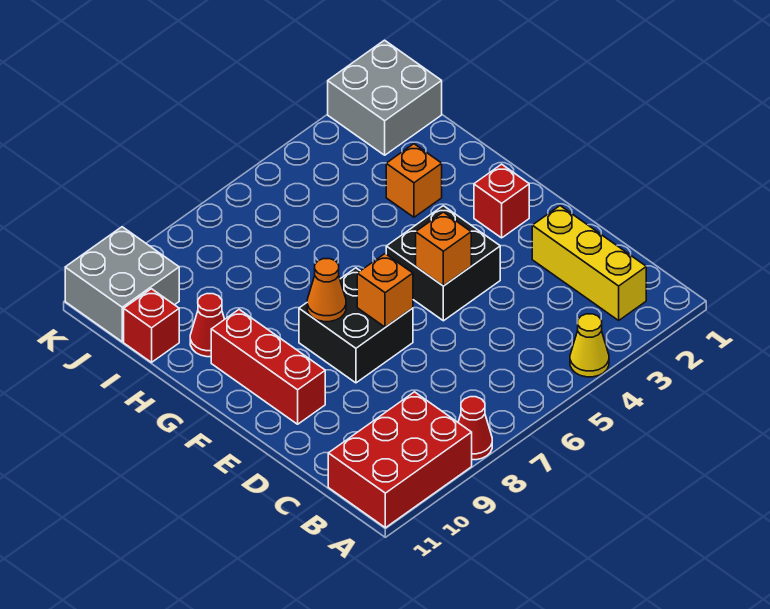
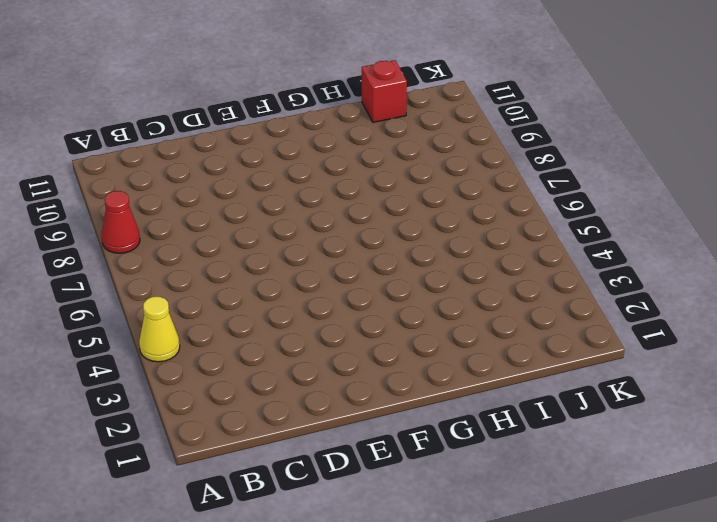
none -> red 2x3 brick [328,392,472,528]
none -> yellow 1x3 brick [532,206,646,320]
none -> black 2x2 brick [386,206,500,321]

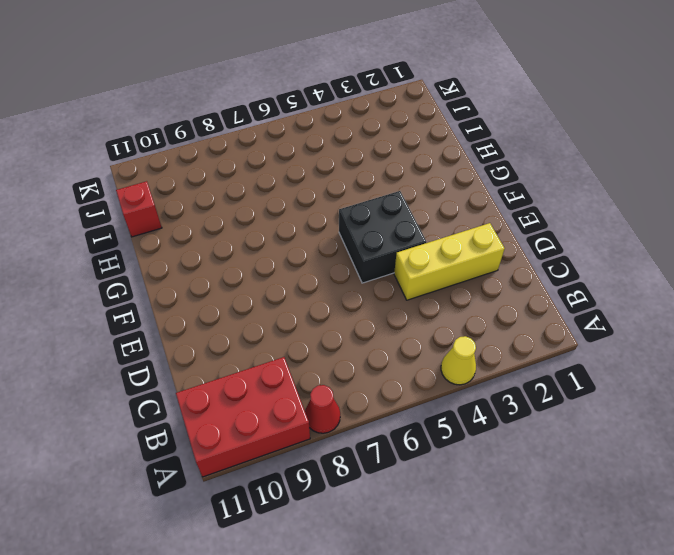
yellow 1x3 brick [394,223,505,300] -> yellow 1x3 brick turned to [532,206,646,320]
none -> black 2x2 brick [299,268,413,383]
none -> red 1x3 brick [211,310,325,424]
none -> red 1x1 brick [474,164,529,238]

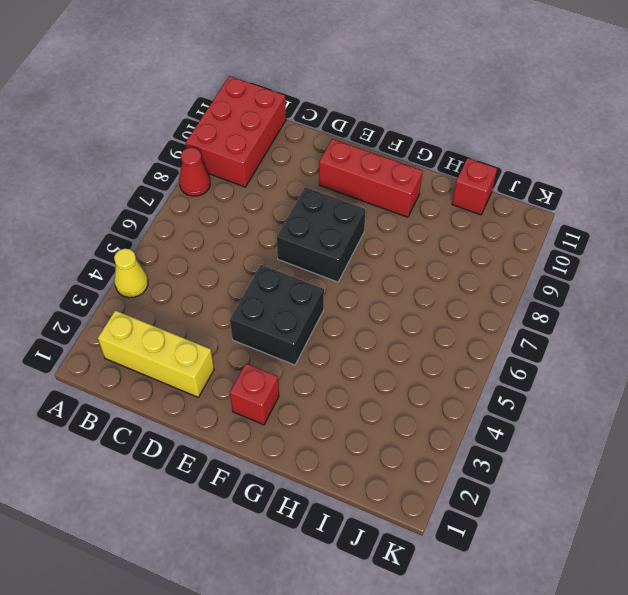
none -> orange 1x1 brick [386,144,442,217]
none -> red 1x1 cone [190,294,225,357]
none -> grey 2x2 brick [328,40,442,155]

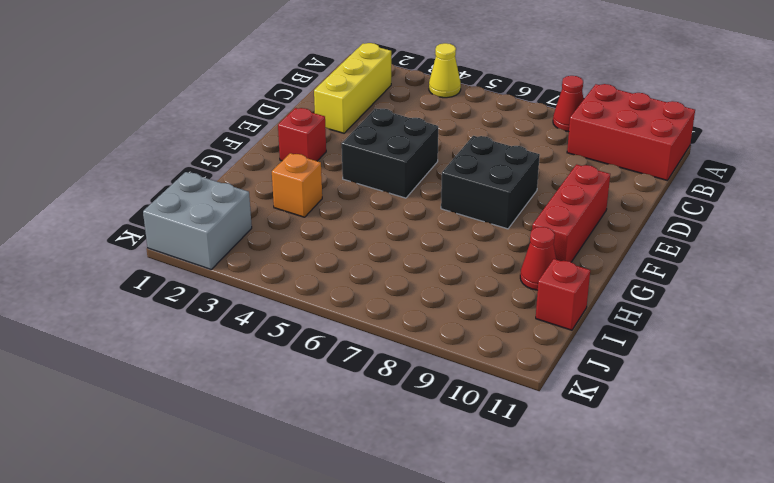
none -> grey 2x2 brick [65,227,179,342]
none -> orange 1x1 brick [416,212,471,286]
none -> orange 1x1 brick [357,254,413,327]

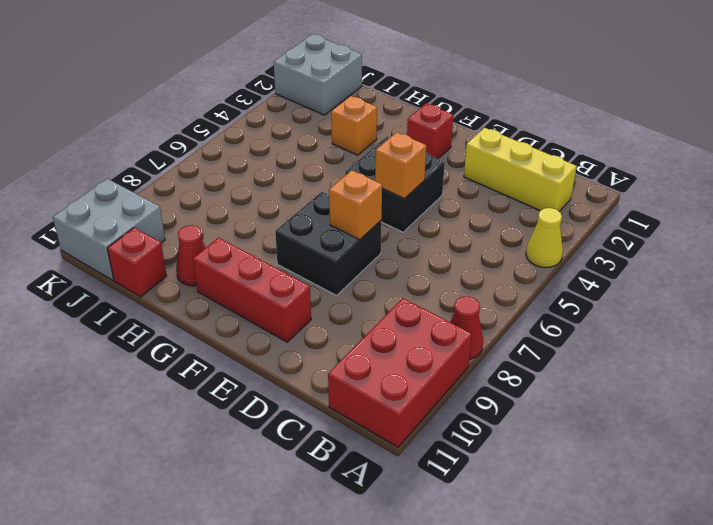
none -> orange 1x1 cone [307,259,346,322]

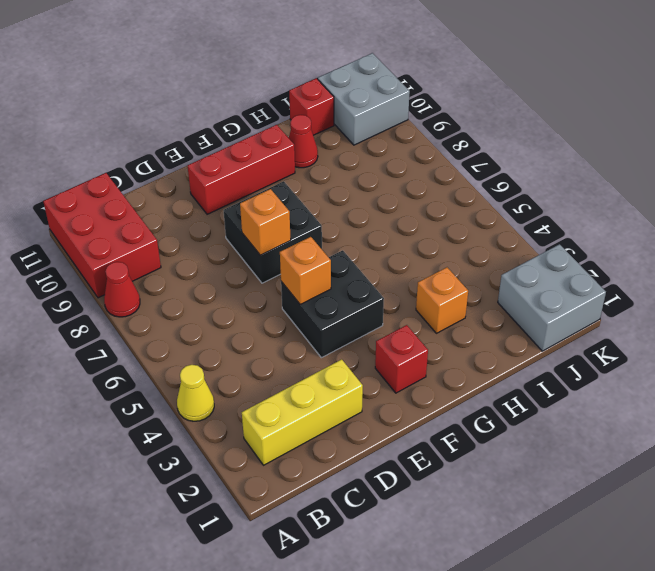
none -> orange 1x1 cone [307,259,346,322]

